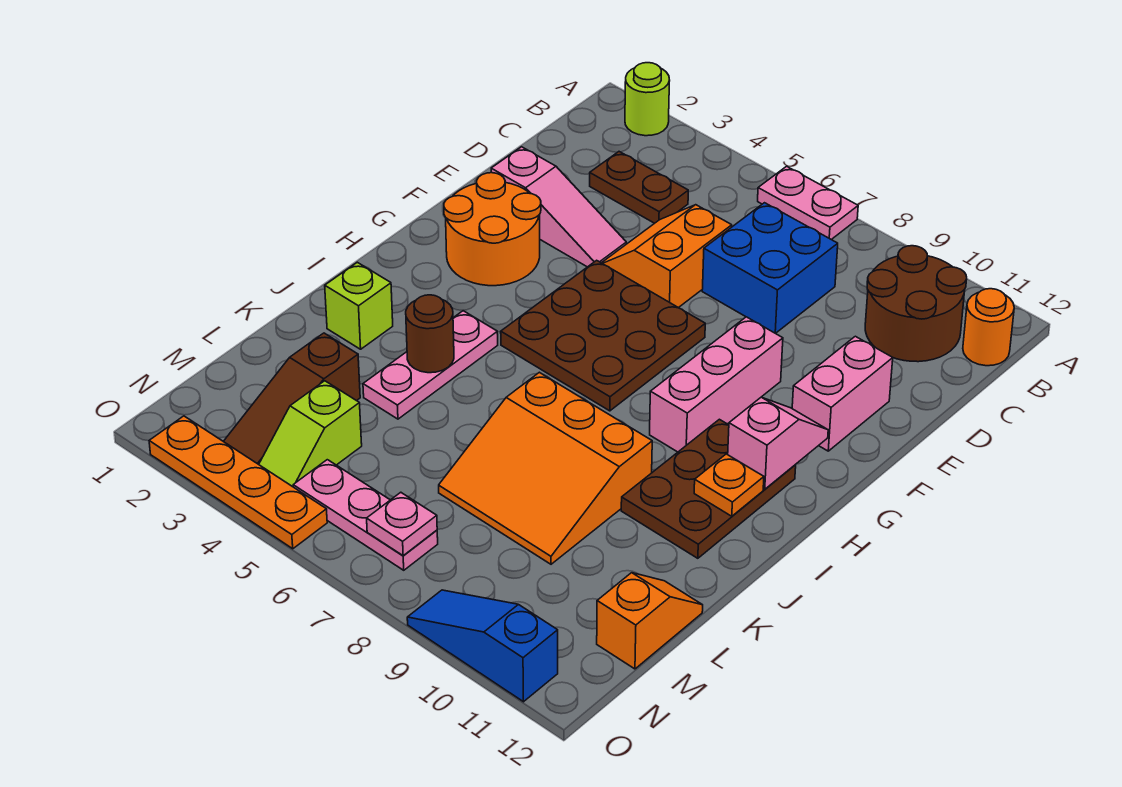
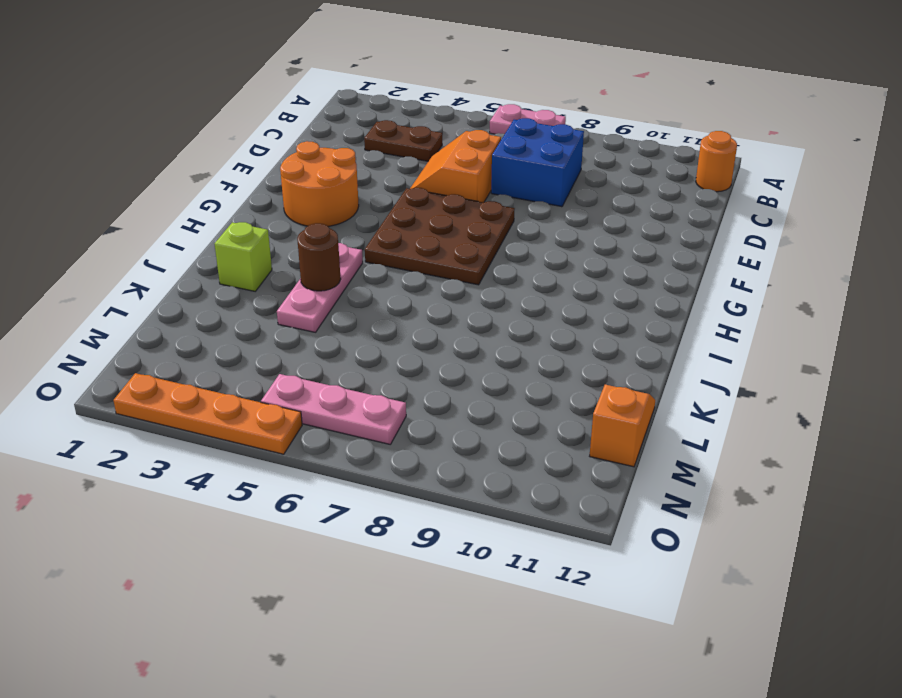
none -> lime 1x1 round brick [625,63,670,136]
none -> brown 2x2 round brick [865,246,967,362]
none -> pink 1x3 slope [491,147,626,267]

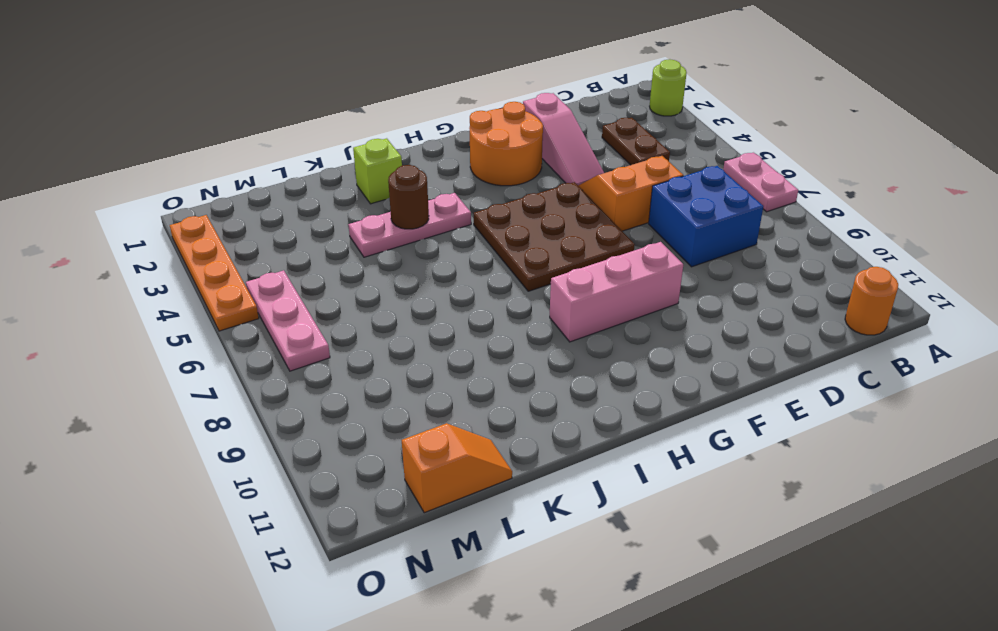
none -> brown 2x2 round brick [865,246,967,362]
none -> pink 1x2 brick [792,336,893,451]
none -> brown 2x3 plate [621,419,796,558]

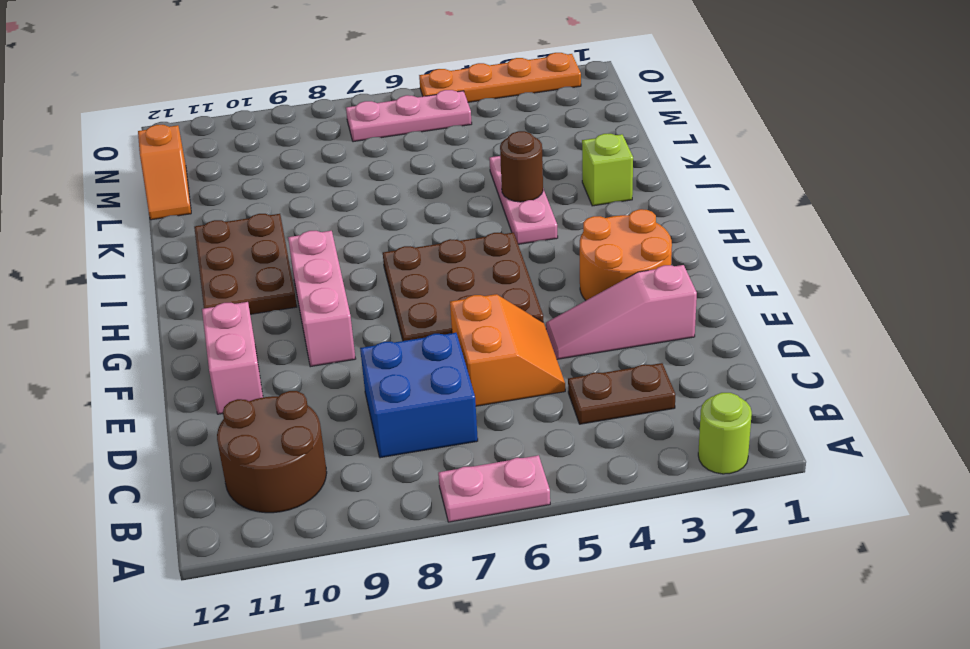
none -> orange 1x1 round brick [963,289,1014,366]
none -> orange 3x3 slope [439,372,652,564]
none -> brown 1x3 slope [223,333,360,464]

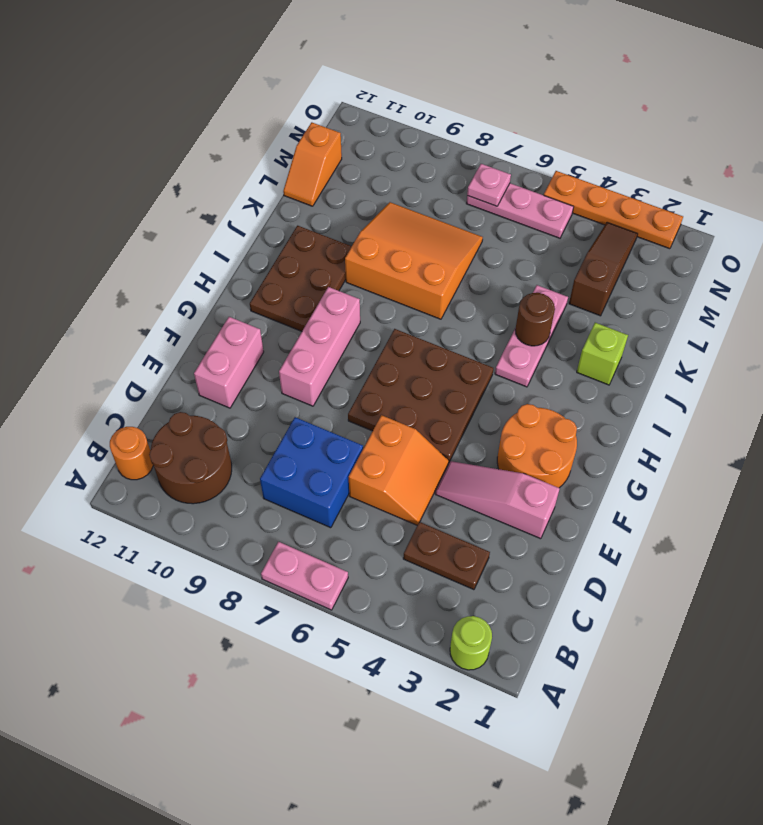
none -> lime 1x2 slope [259,381,362,487]
none -> blue 1x3 slope [407,590,558,702]
none -> pink 1x2 slope [728,397,828,489]

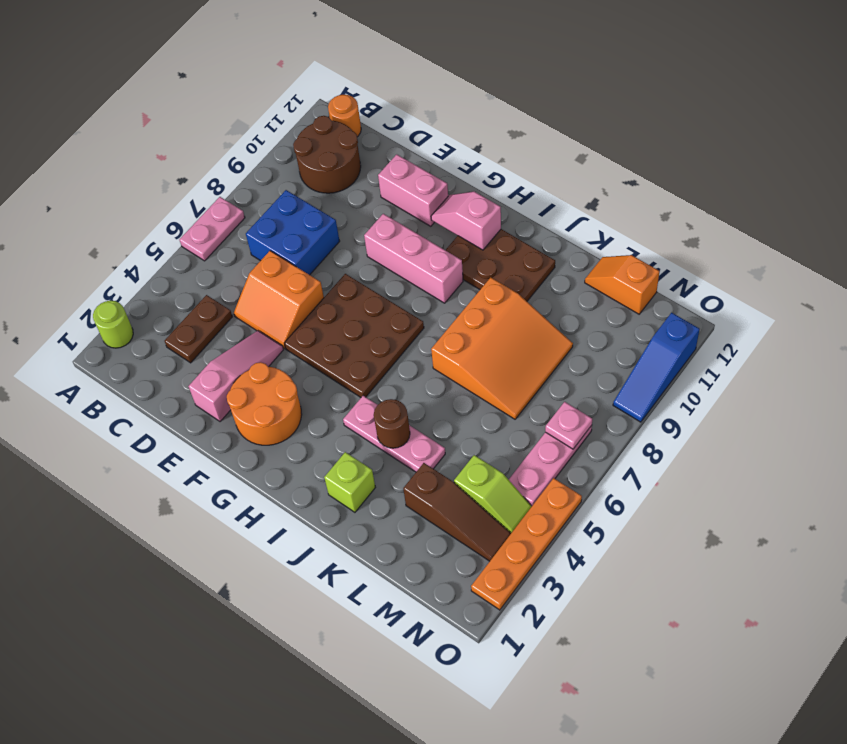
none -> orange 1x1 plate [694,454,764,516]

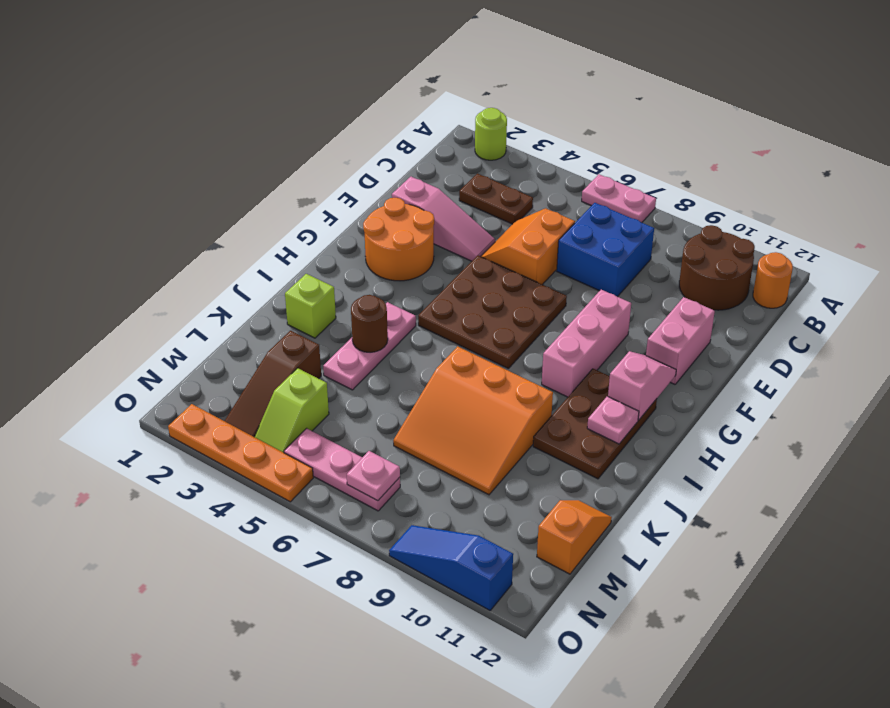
pink 1x1 plate [587,396,639,444] -> orange 1x1 plate [694,454,764,516]

